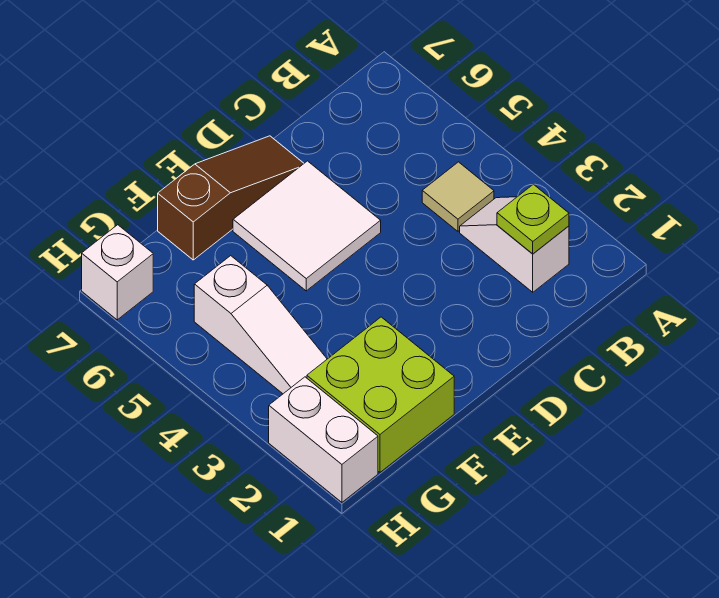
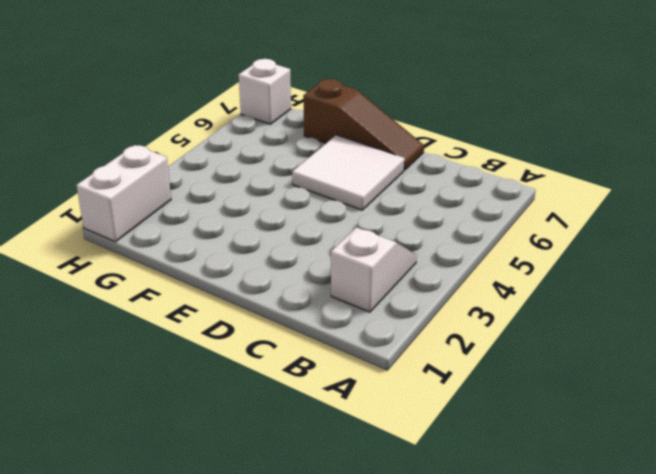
none -> tan 1x1 tile [422,162,494,231]
none -> lime 2x2 brick [307,317,454,472]

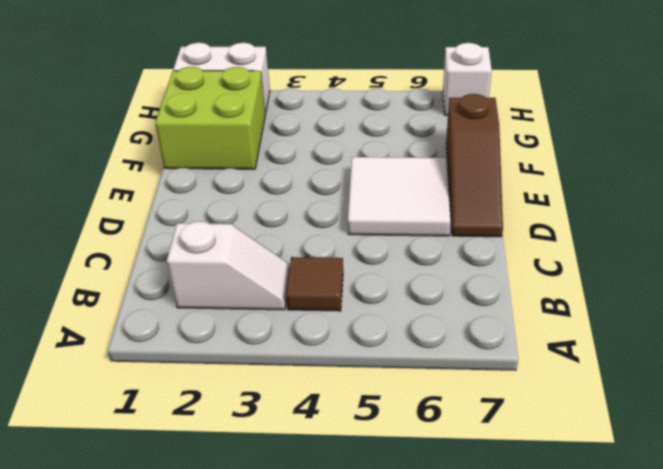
brown 1x1 tile [286,257,343,311] -> tan 1x1 tile [422,162,494,231]
none -> white 1x3 slope [194,256,327,394]
none -> lime 1x1 plate [497,184,569,254]

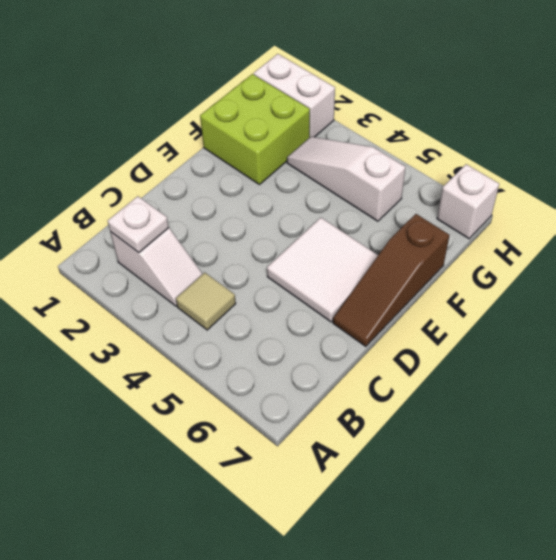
white 1x1 plate [108,196,169,253] -> lime 1x1 plate [497,184,569,254]

